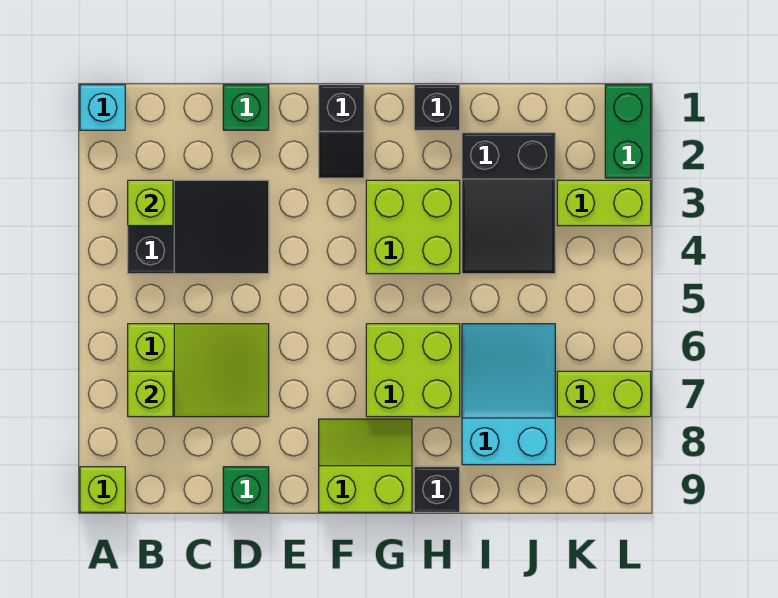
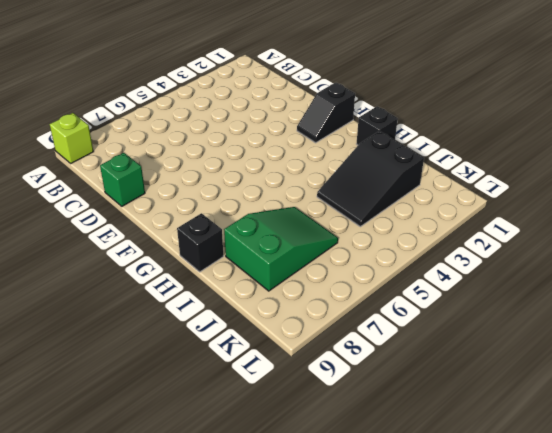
green 2x3 slope [224,207,338,291] -> cyan 2x3 slope [462,324,555,465]
none -> cyan 1x1 brick [80,85,125,130]
none -> black 2x3 slope [128,180,269,274]
none -> lime 2x3 slope [128,324,269,417]

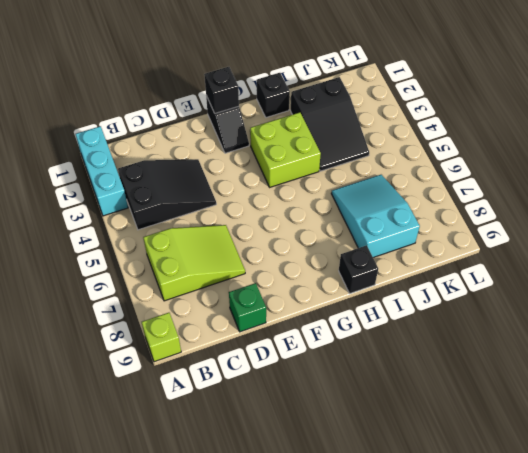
cyan 1x3 brick [76,126,128,216] -> cyan 1x1 brick [80,85,125,130]
black 1x1 brick [204,67,239,113] -> none
none -> green 1x1 brick [223,85,269,130]
none -> lime 2x2 slope [319,419,412,512]
none -> lime 2x2 brick [366,324,460,417]

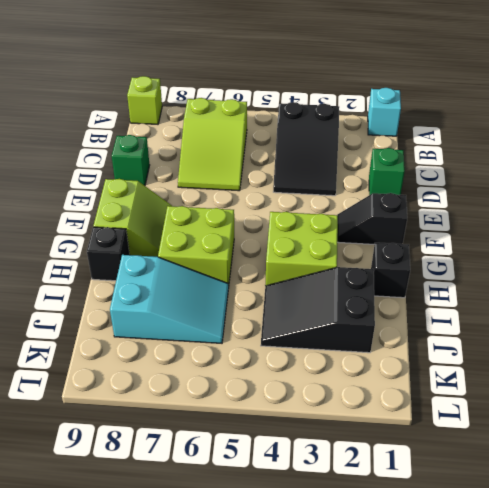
none -> lime 1x2 brick [557,180,651,226]
none -> lime 1x2 brick [557,371,651,417]
none -> green 1x2 brick [605,85,651,178]

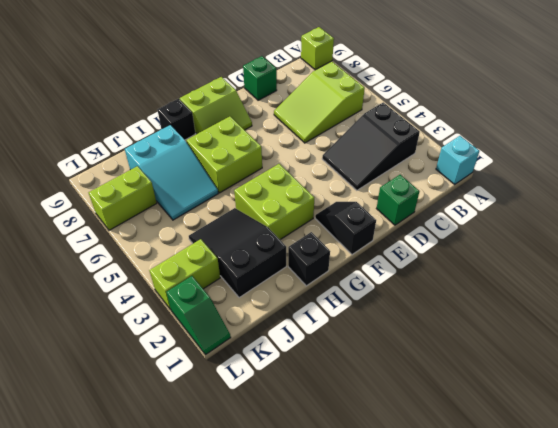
green 1x2 slope [167,276,231,355] -> green 1x2 brick [605,85,651,178]
none -> lime 1x1 brick [128,180,173,226]
none -> lime 1x1 brick [128,371,173,417]

